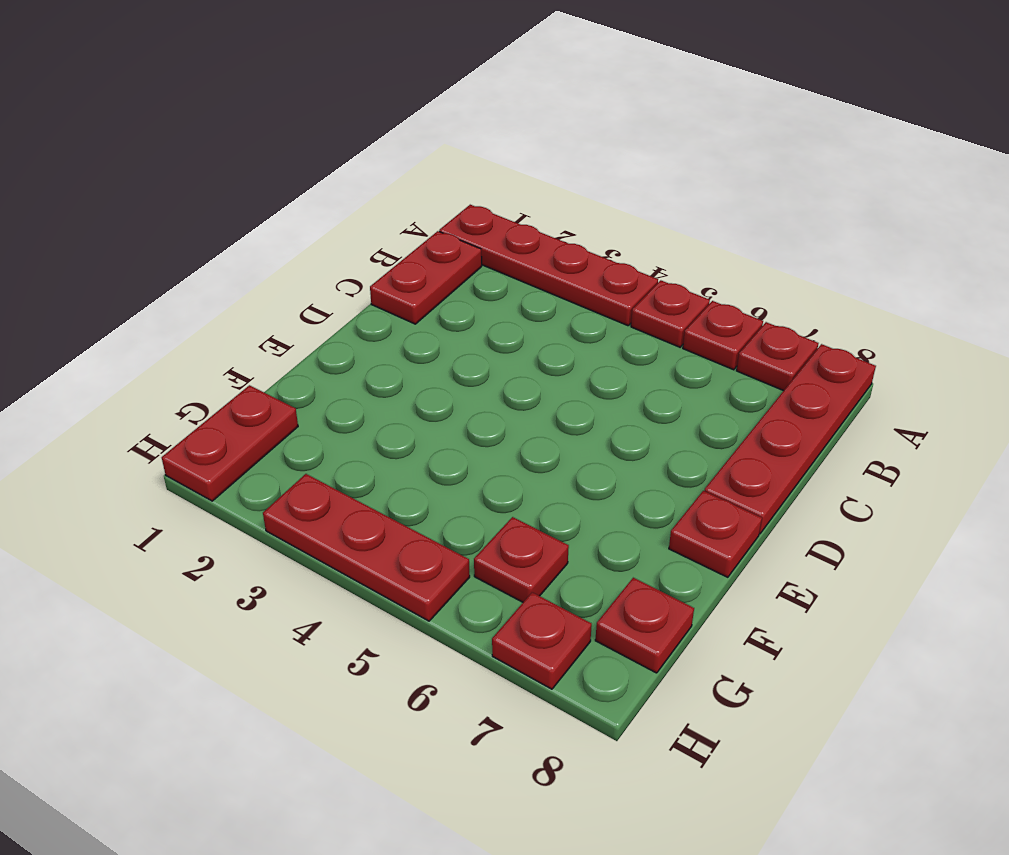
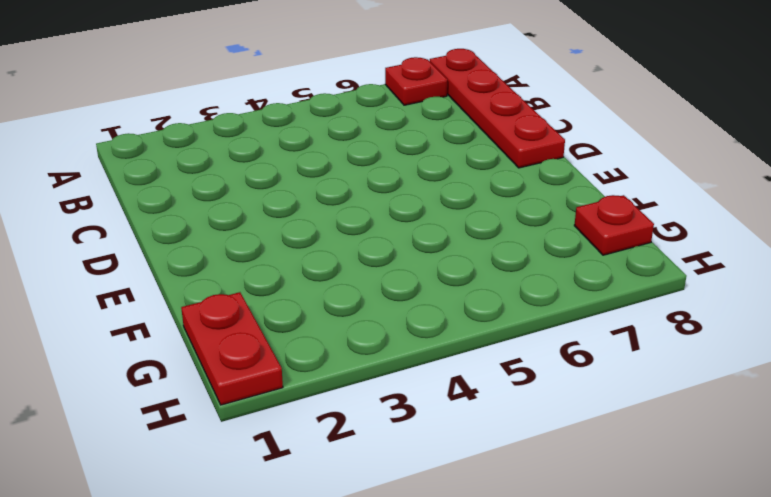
none -> red 1x4 plate [439,205,658,326]
none -> red 1x1 plate [631,280,710,347]
none -> red 1x1 plate [683,301,763,370]

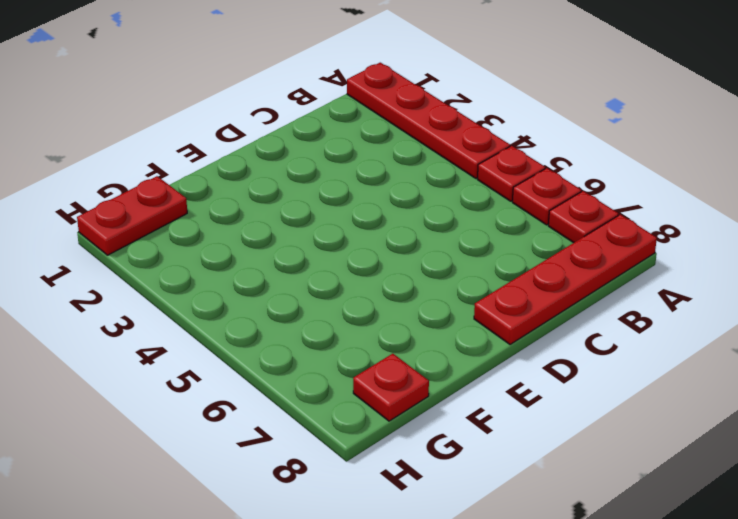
none -> red 1x2 plate [370,231,482,324]
none -> red 1x1 plate [669,491,762,577]
none -> red 1x1 plate [474,517,569,602]

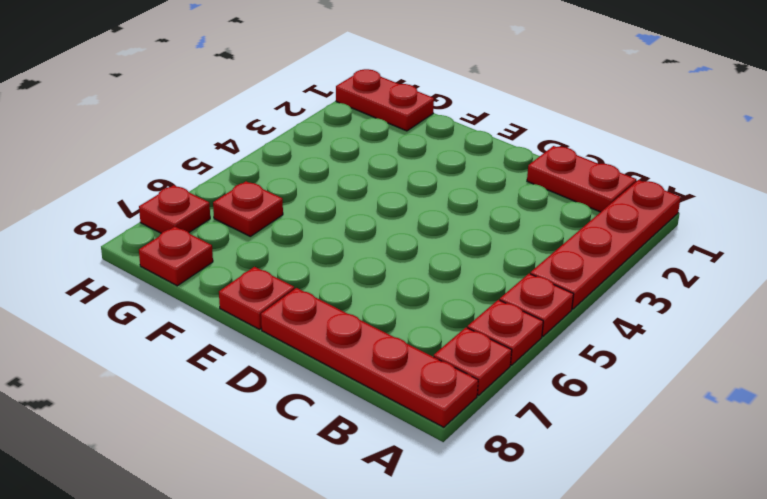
none -> red 1x3 plate [263,474,470,621]

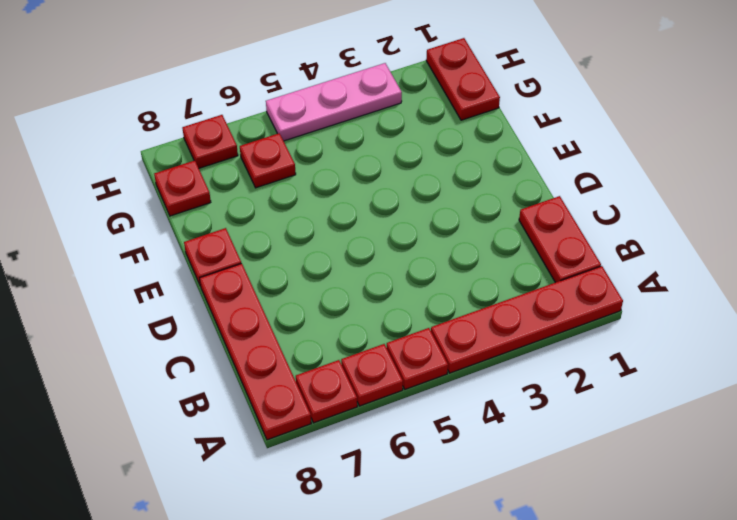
pink 1x3 plate [266,63,402,141] -> red 1x3 plate [263,474,470,621]

